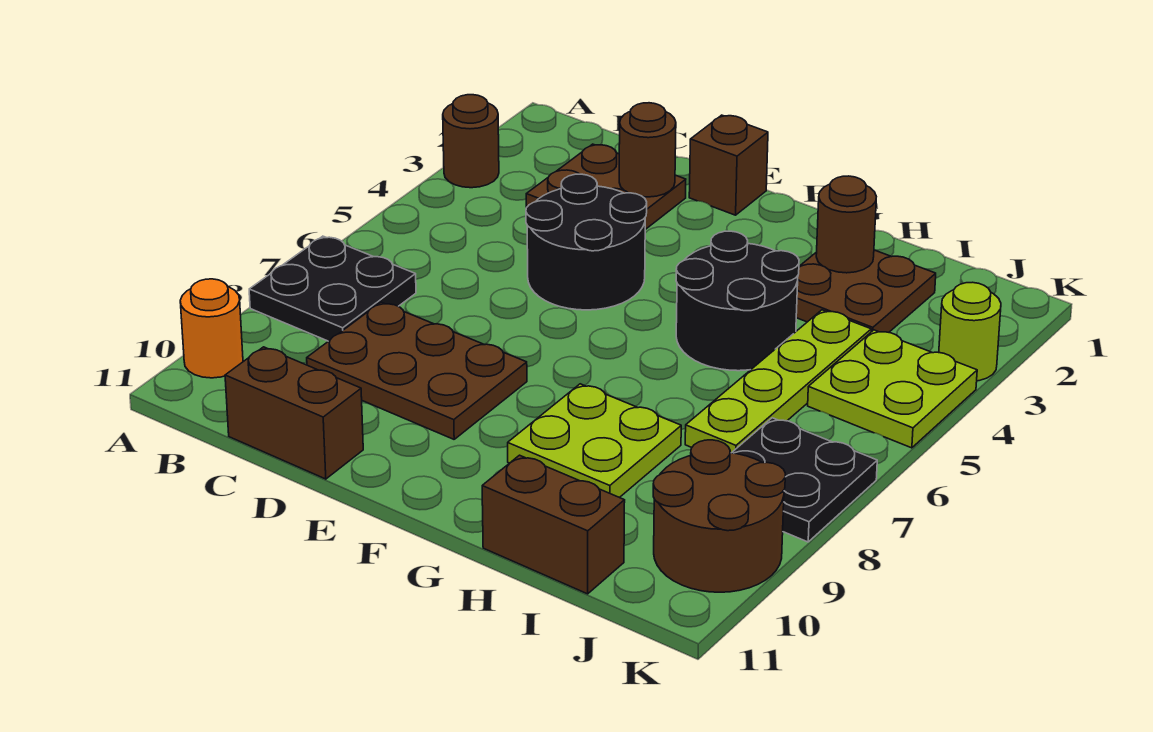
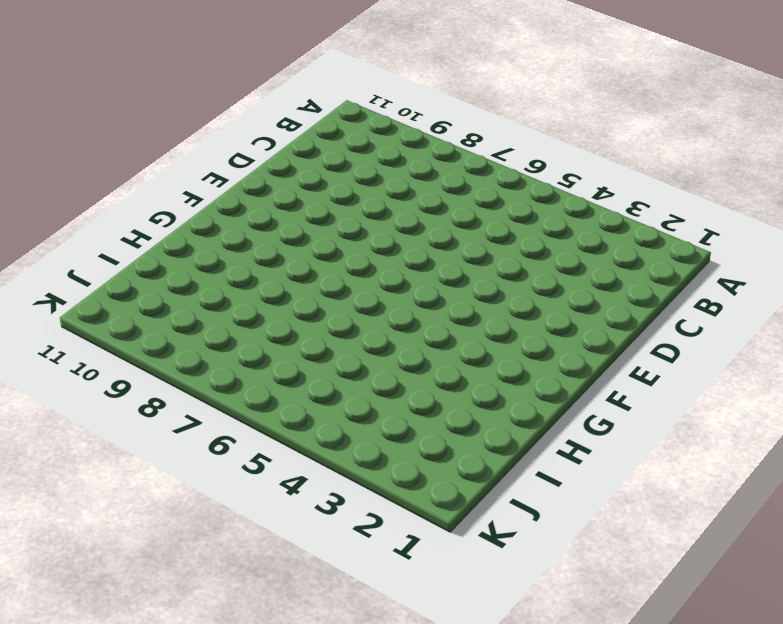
none -> brown 1x1 round brick [443,95,499,188]
none -> black 2x2 plate [249,236,416,341]
none -> orange 1x1 round brick [180,279,243,378]

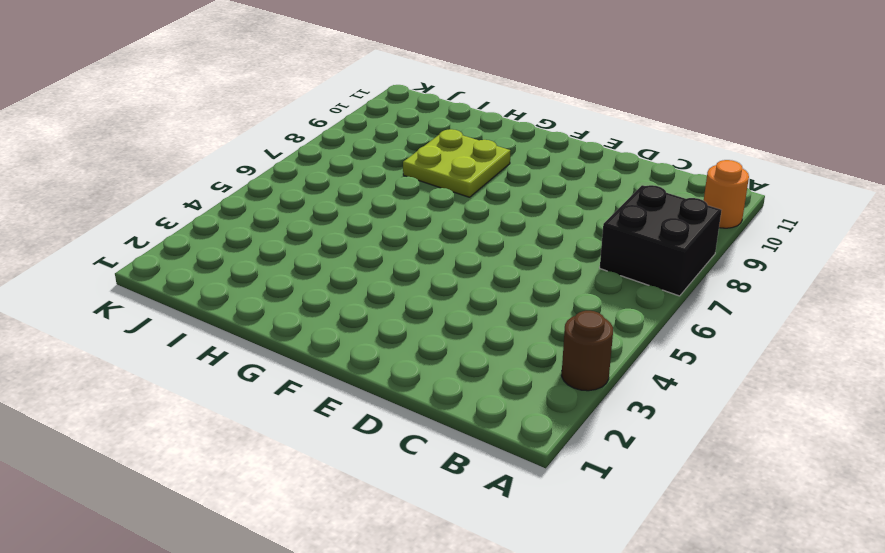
black 2x2 brick [600,185,722,296] -> black 2x2 plate [249,236,416,341]
none -> brown 2x2 plate [526,144,686,230]
none -> brown 2x3 plate [307,302,527,439]
none -> brown 1x2 brick [225,347,363,479]

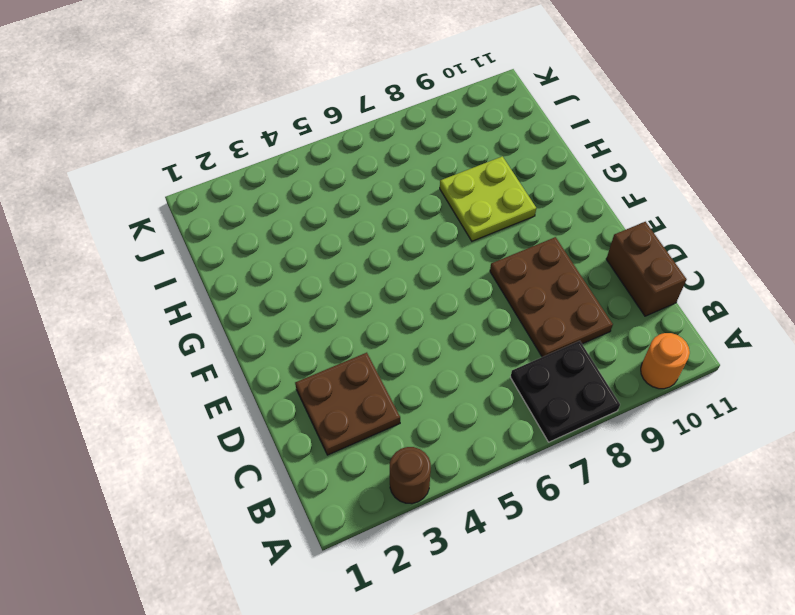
none -> black 2x2 round brick [526,174,647,310]
none -> brown 1x1 brick [689,115,768,215]
none -> black 2x2 round brick [676,231,799,371]

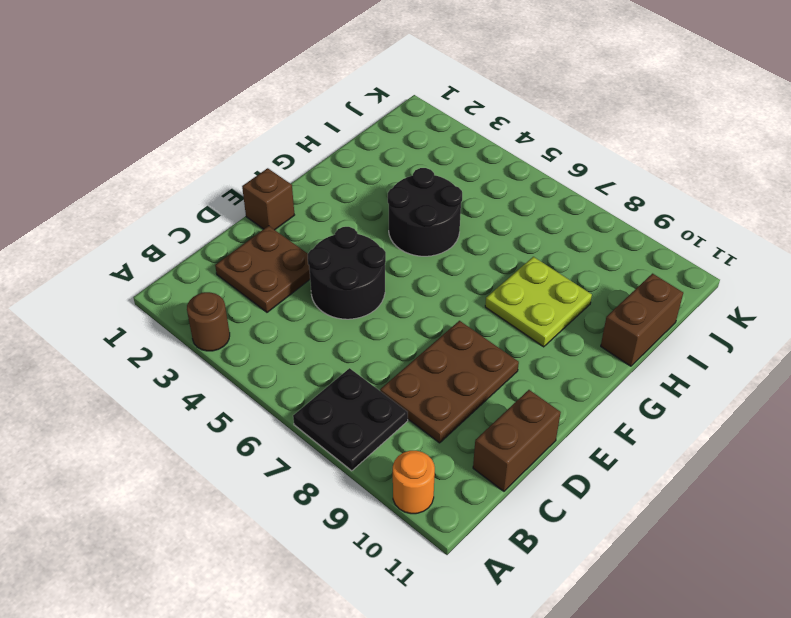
none -> brown 2x2 plate [796,250,936,332]
none -> lime 1x4 plate [685,310,871,453]
none -> lime 2x2 plate [808,330,977,448]

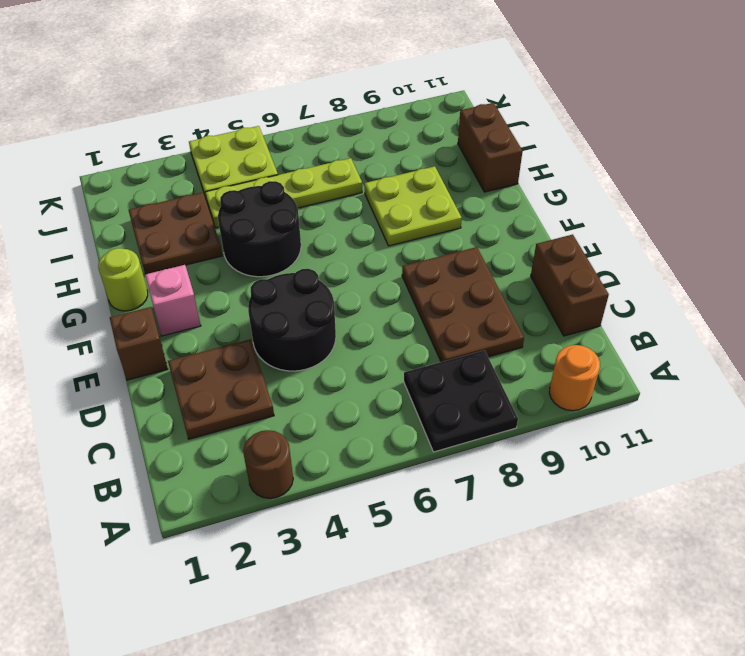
pink 1x1 brick [145,265,201,336] -> none
lime 1x1 round brick [98,248,148,311] -> lime 1x1 round brick moved to [939,282,1001,381]
none -> black 2x2 plate [732,418,877,542]
none -> brown 2x2 round brick [653,440,785,592]
none -> brown 1x1 round brick [619,103,676,197]

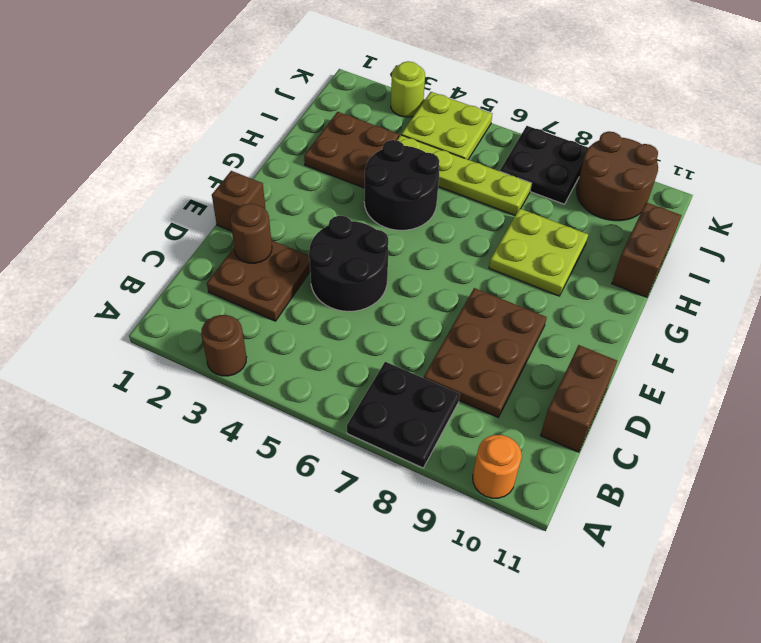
none -> brown 1x1 round brick [816,176,876,273]

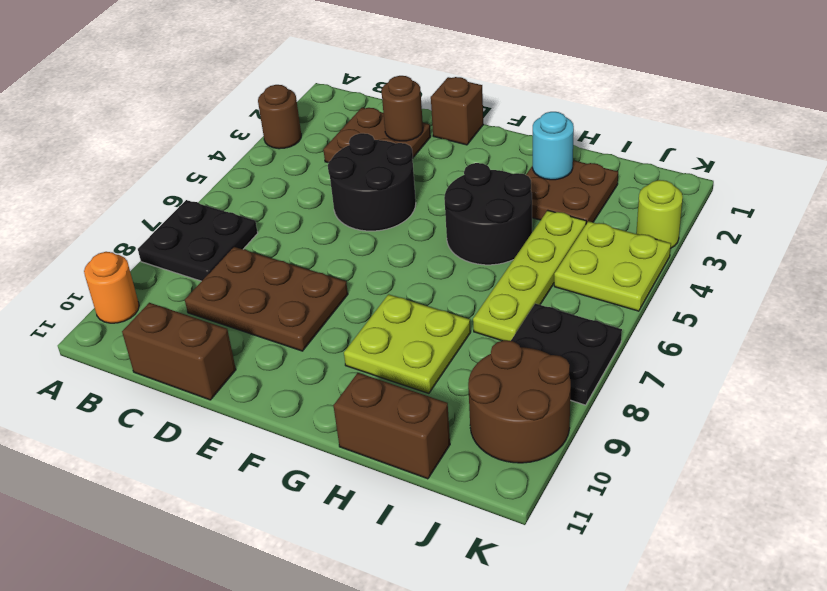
cyan 1x1 round brick [533,112,574,180] -> brown 1x1 round brick [816,176,876,273]

